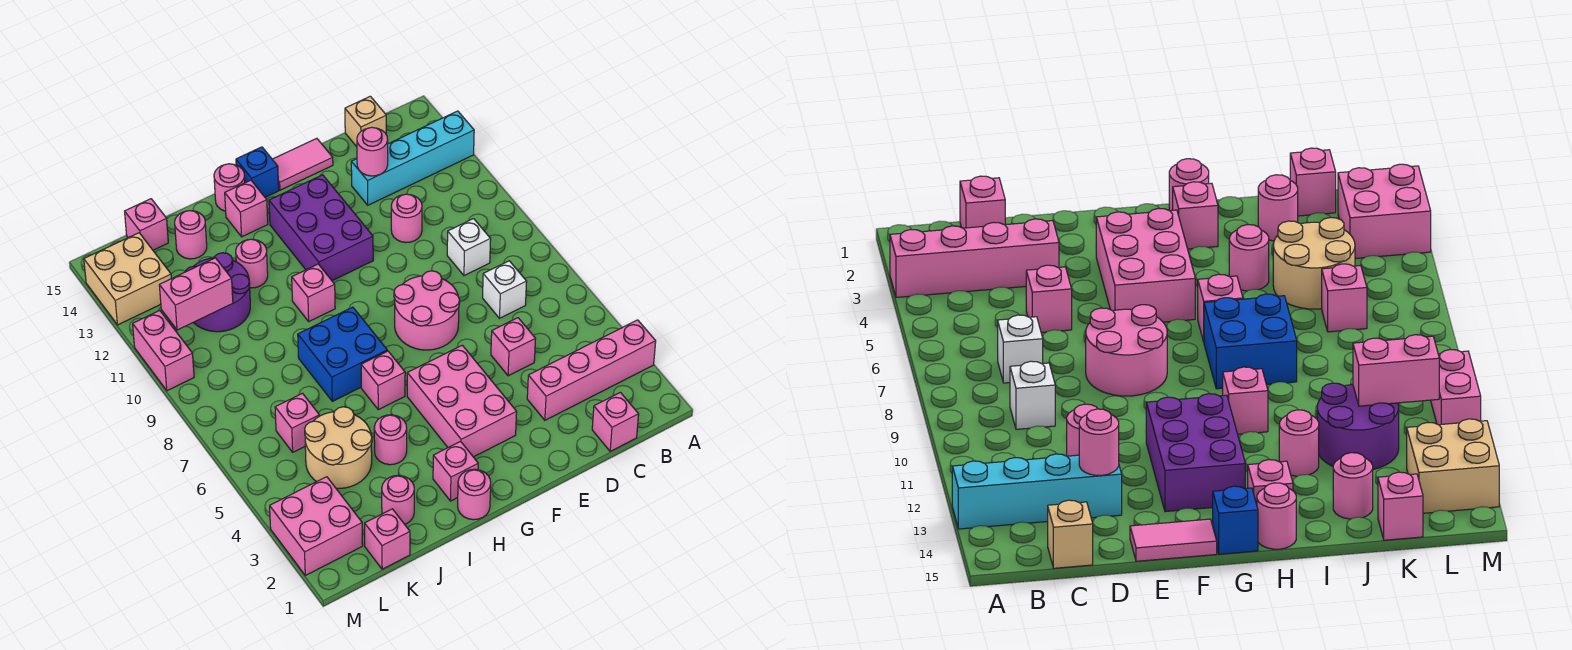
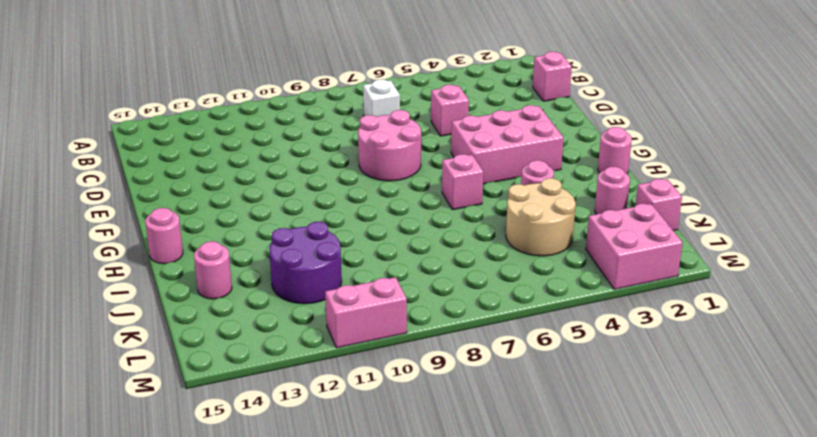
none -> pink 1x4 brick [527,320,656,420]
none -> cyan 1x4 brick [351,111,474,205]
none -> white 1x1 brick [447,219,491,276]
none -> tan 1x1 brick [345,96,386,147]

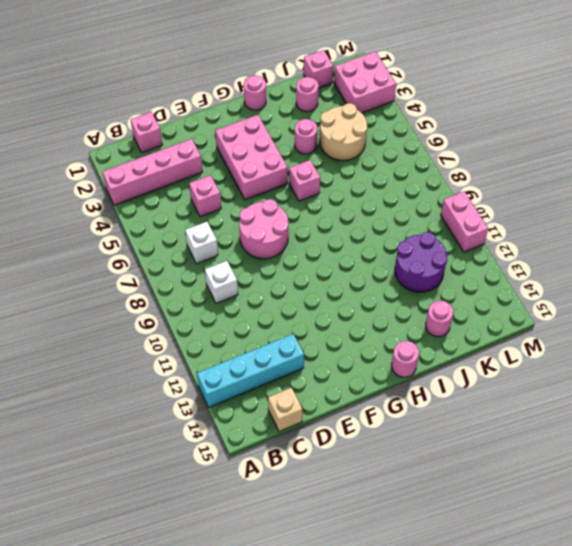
none -> pink 1x1 round brick [391,194,422,243]
none -> pink 1x2 tile [272,138,333,190]
none -> purple 2x3 brick [269,175,373,281]
none -> blue 1x1 brick [236,147,279,197]

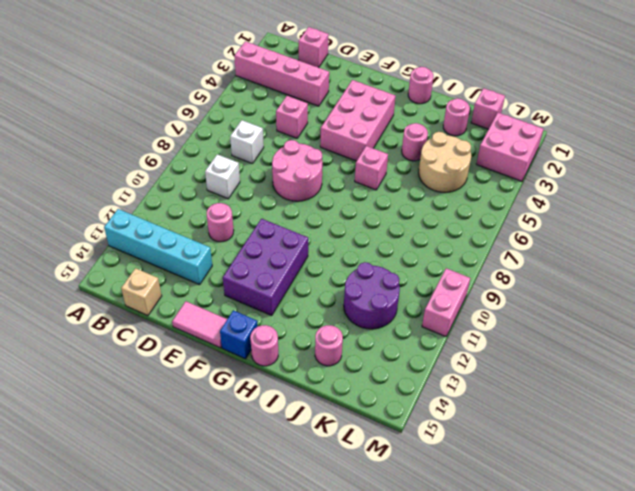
none -> pink 1x1 brick [433,441,478,501]
none -> blue 2x2 brick [298,307,387,401]
none -> pink 1x1 brick [292,264,335,321]
none -> pink 1x1 brick [225,180,268,237]

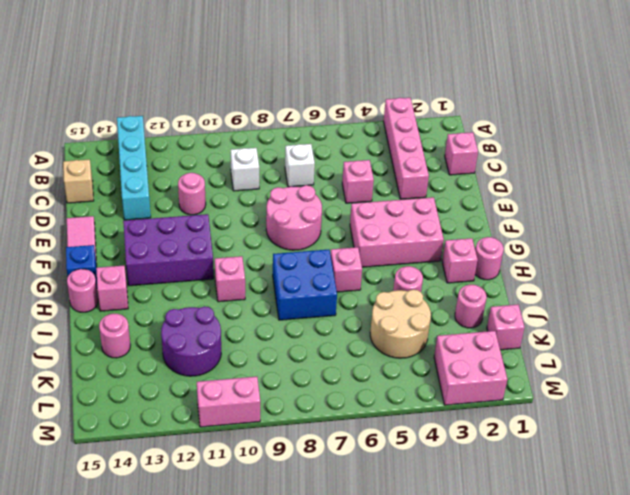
none -> pink 1x1 round brick [236,239,268,288]
none -> pink 1x1 brick [275,393,319,452]
none -> pink 1x1 brick [125,199,168,250]
none -> tan 2x2 brick [84,233,171,325]

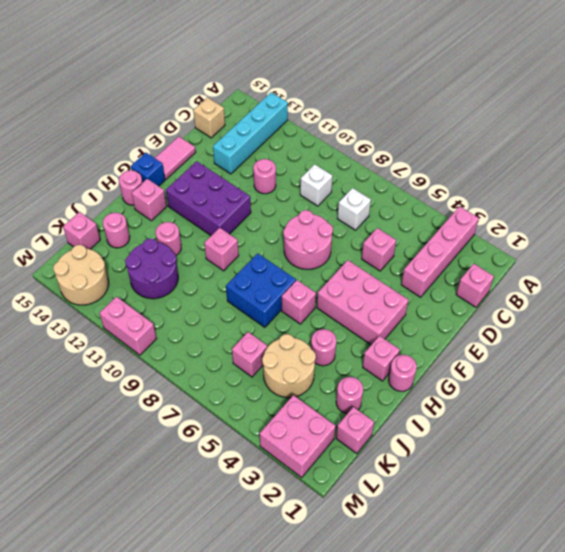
tan 2x2 round brick [53,245,109,305] -> tan 2x2 brick [84,233,171,325]
none -> pink 1x1 round brick [357,127,388,176]
none -> pink 1x2 brick [159,258,233,330]

